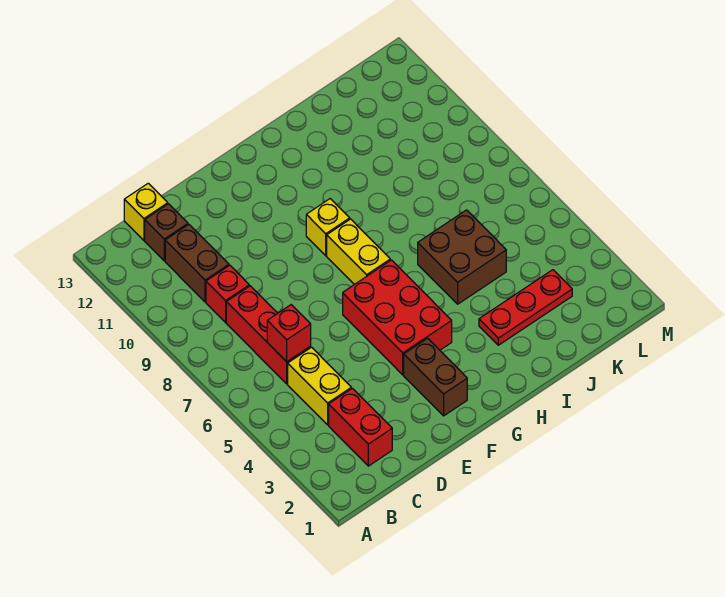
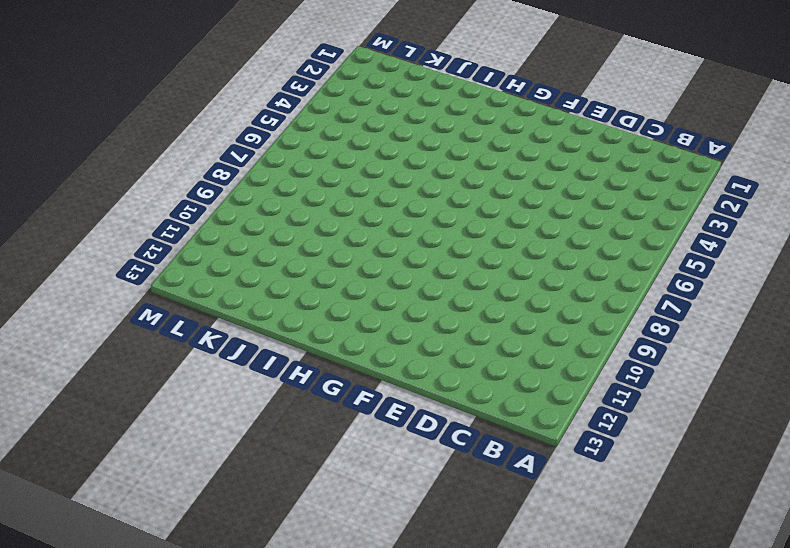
none -> red 1x2 brick [329,388,392,466]
none -> yellow 1x2 brick [288,347,351,425]
none -> red 1x3 brick [226,286,311,384]

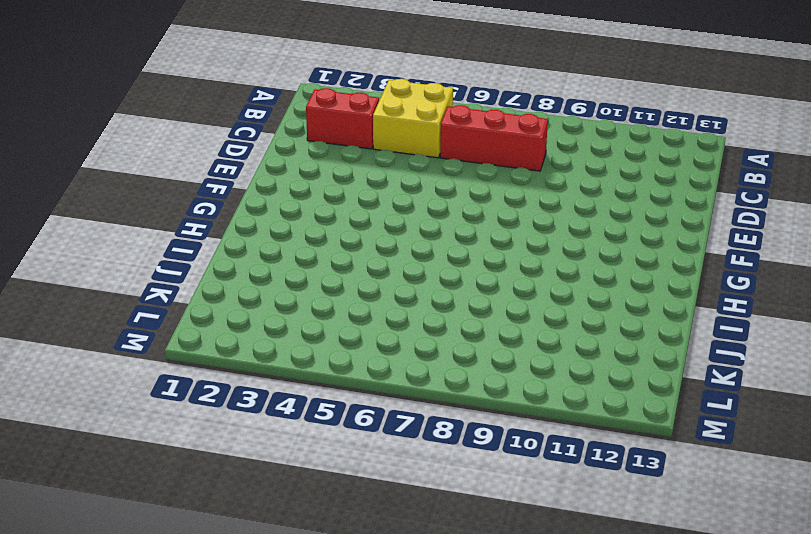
yellow 2x2 brick [373,79,453,158] -> yellow 1x2 brick [288,347,351,425]
none -> red 1x1 brick [206,265,249,322]
none -> brown 1x2 brick [165,225,229,302]
none -> brown 1x1 brick [145,204,188,261]

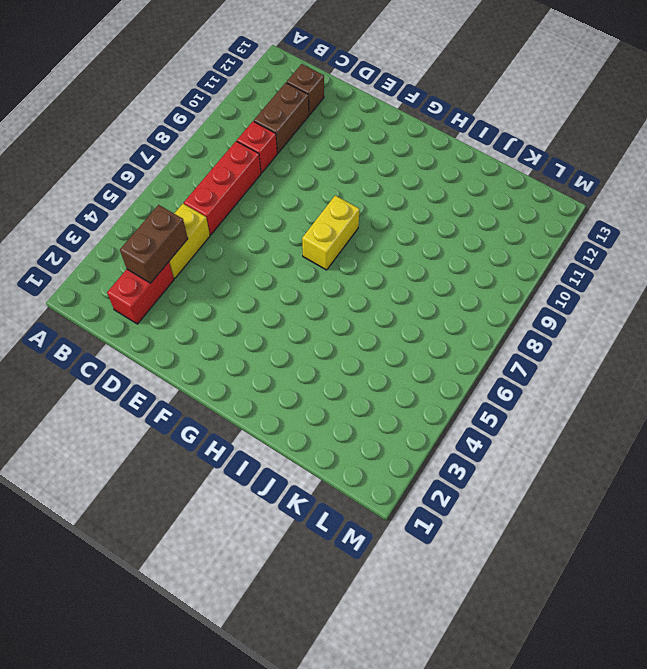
brown 1x2 brick [120,205,188,283] -> brown 1x2 brick moved to [404,338,467,416]
none -> yellow 1x1 brick [124,183,168,240]
none -> red 2x3 brick [343,260,452,375]
none -> yellow 1x1 brick [306,199,350,256]

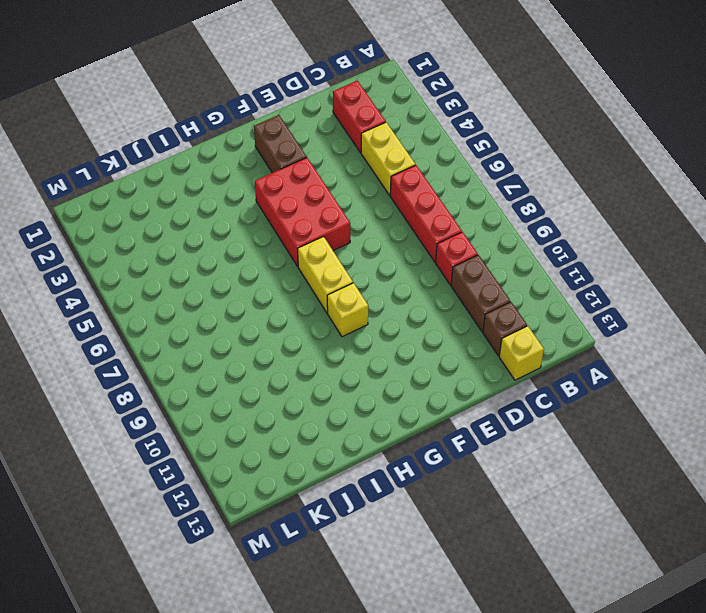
none -> red 1x3 plate [479,270,572,345]
none -> brown 2x2 brick [418,210,506,304]
none -> red 1x1 brick [267,305,311,362]

